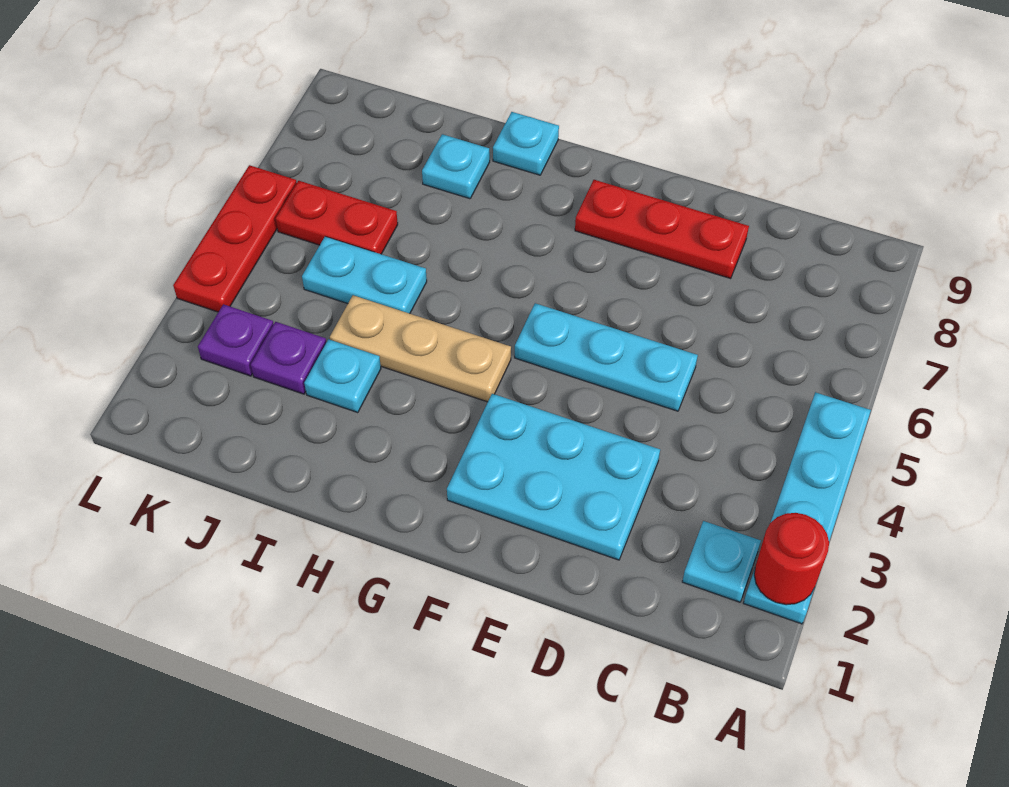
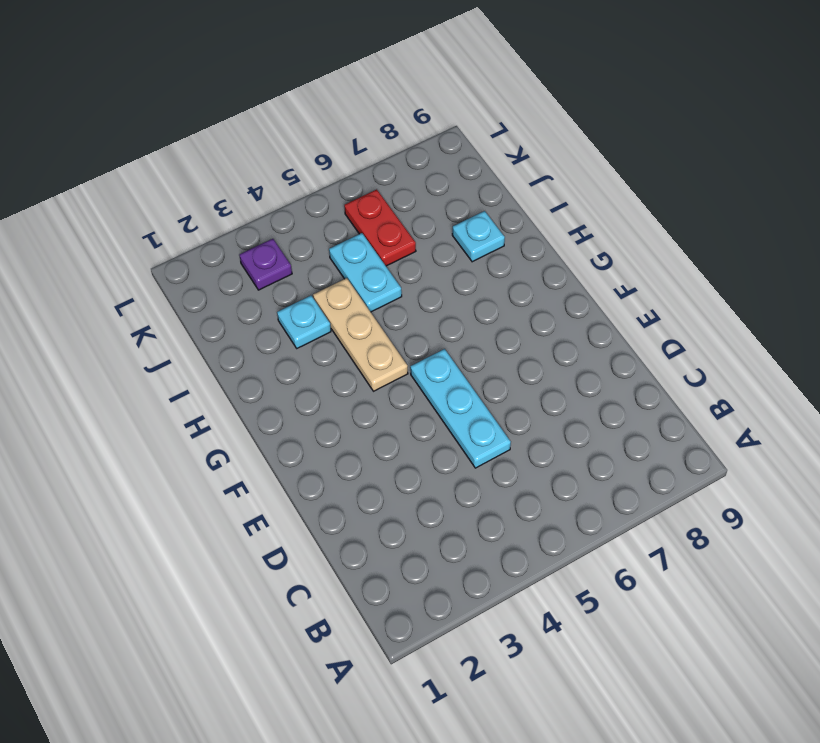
none -> cyan 1x4 plate [744,392,871,624]
none -> cyan 1x1 plate [682,521,761,602]
none -> cyan 2x3 plate [447,394,660,560]

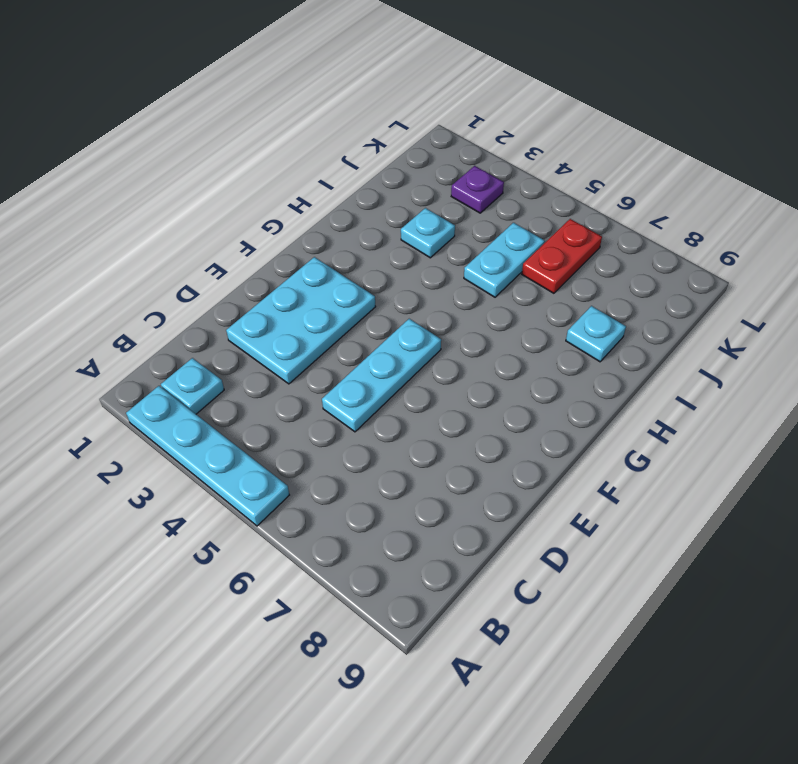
none -> red 1x3 plate [575,180,749,279]
none -> tan 1x3 plate [330,295,511,402]
none -> cyan 1x1 plate [493,112,559,175]

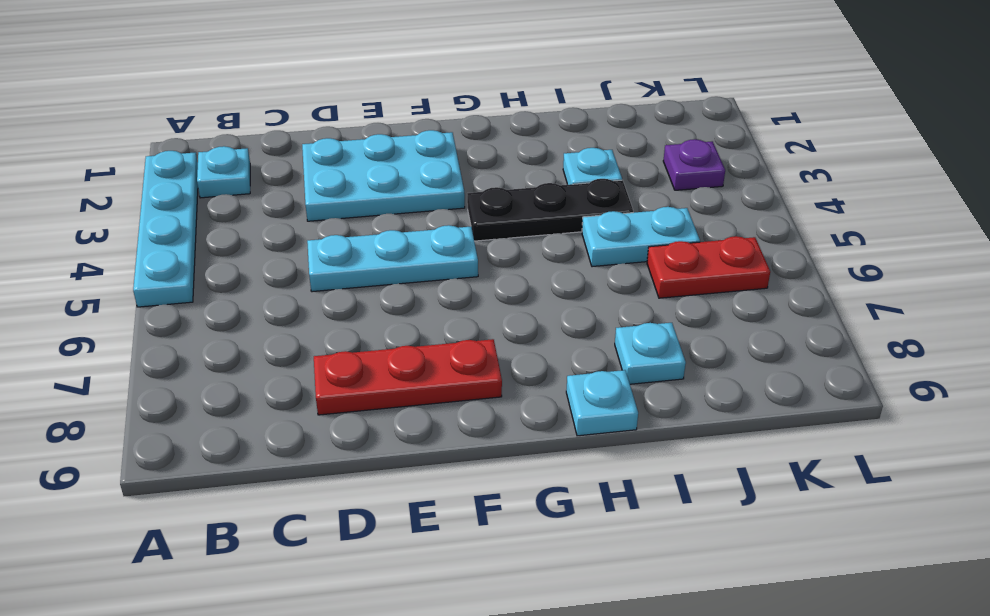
black 1x3 plate [467,179,633,241] -> tan 1x3 plate [330,295,511,402]
none -> purple 1x1 plate [251,322,326,394]
none -> red 1x3 plate [173,165,297,312]
none -> red 1x1 round brick [754,513,829,605]

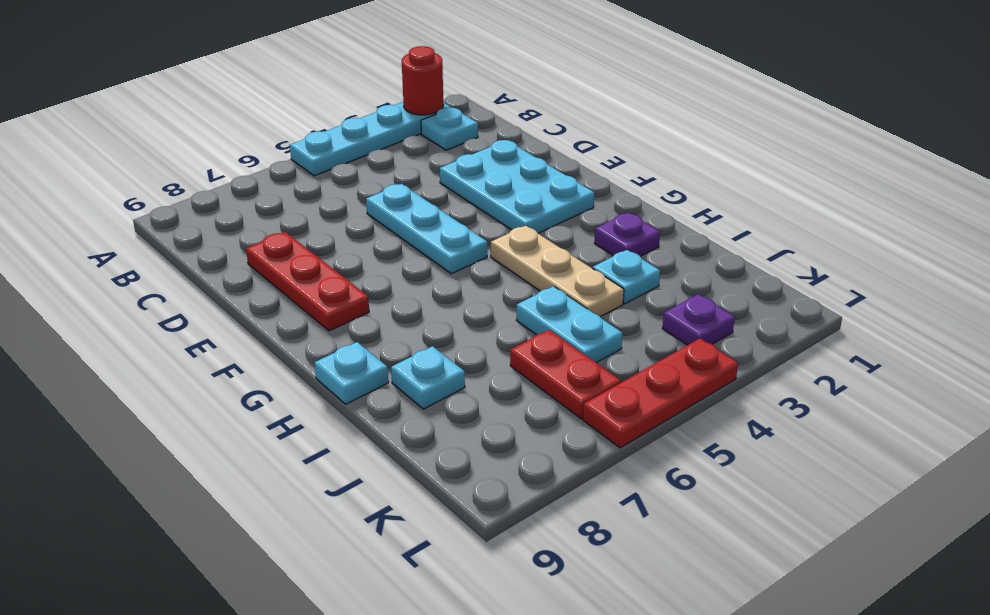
purple 1x1 plate [595,213,660,256] -> purple 1x1 plate moved to [251,322,326,394]

